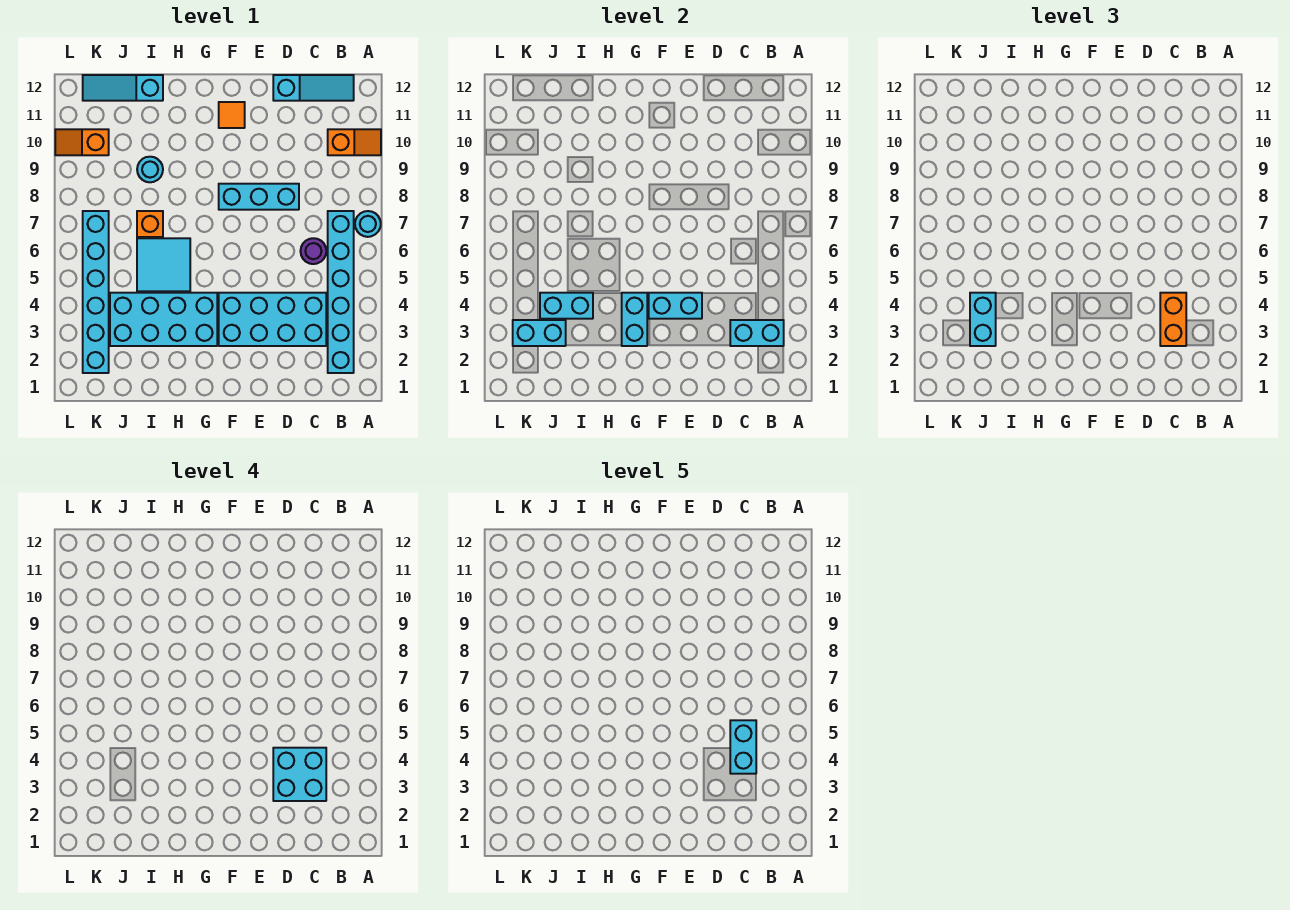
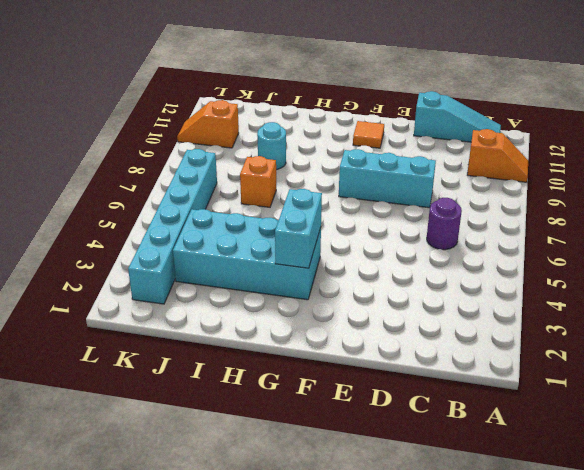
none -> cyan 1x1 round brick [355,211,381,237]
none -> cyan 1x6 brick [328,211,354,373]
none -> cyan 2x4 brick [219,293,326,346]

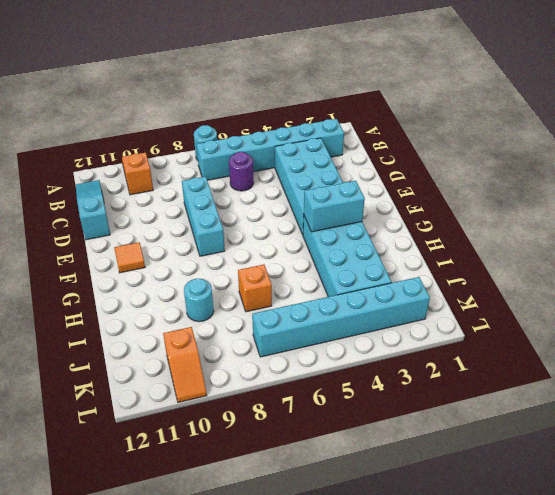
none -> cyan 2x2 tile [137,238,190,291]
none -> cyan 1x3 slope [83,75,163,101]
none -> cyan 1x2 brick [730,320,784,346]

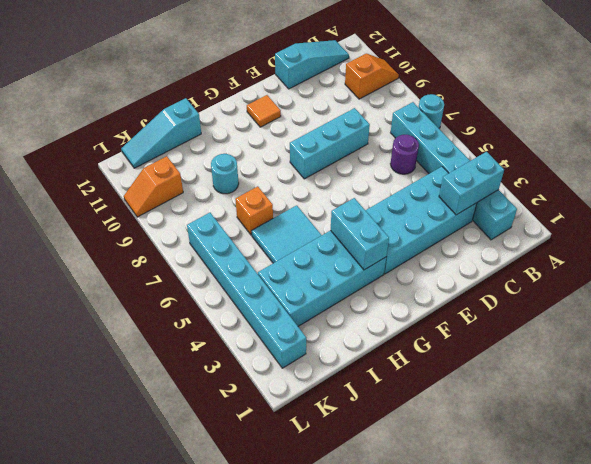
none -> cyan 1x2 brick [649,293,702,319]
none -> cyan 1x2 brick [540,293,593,319]
none -> cyan 1x2 brick [513,320,566,346]

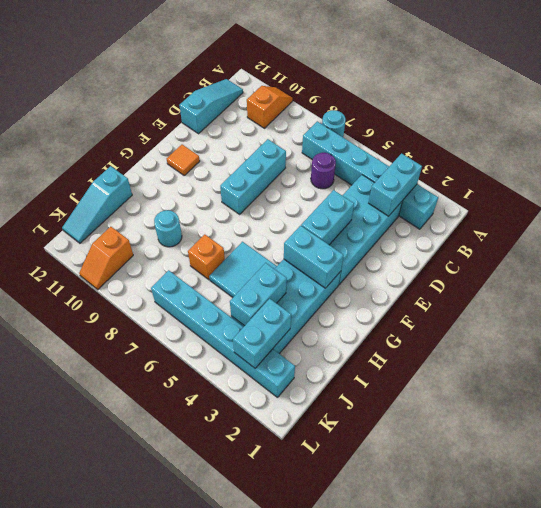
none -> orange 1x2 brick [1160,293,1186,346]
none -> cyan 1x2 brick [970,293,996,346]
none -> cyan 2x2 brick [273,748,326,801]

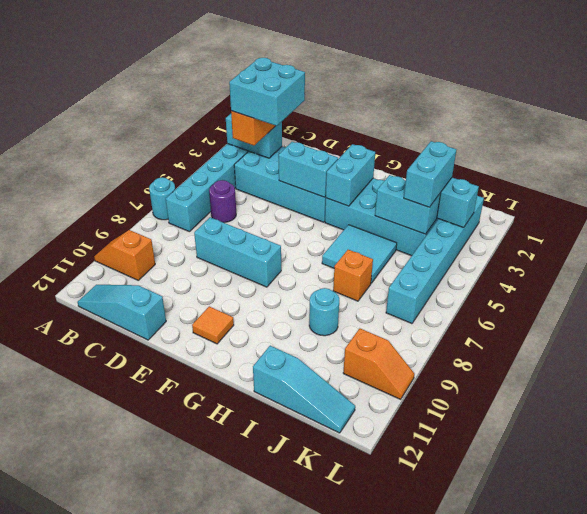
none -> cyan 1x2 brick [730,720,756,774]

